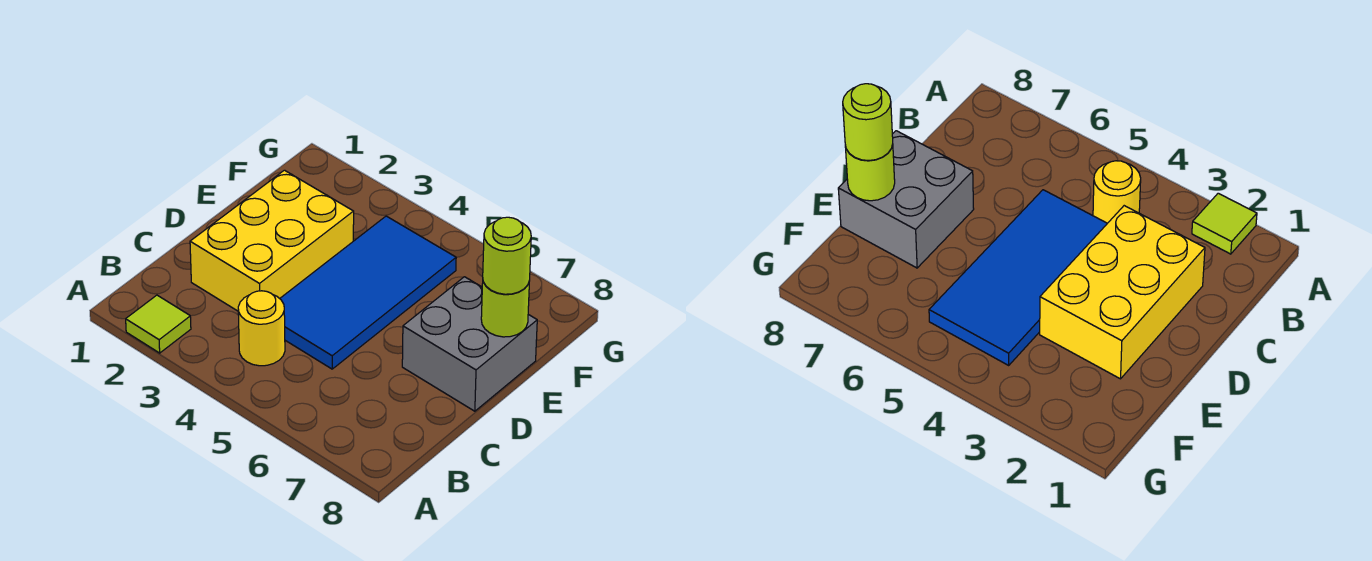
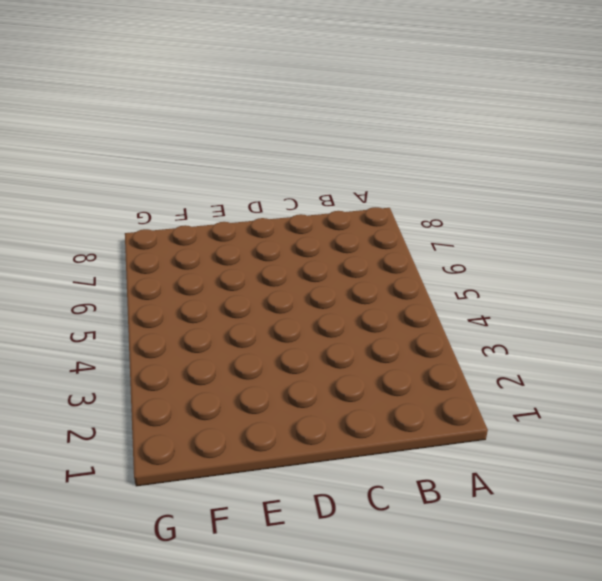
none -> lime 1x1 tile [126,295,191,353]
none -> yellow 1x1 round brick [238,291,285,366]

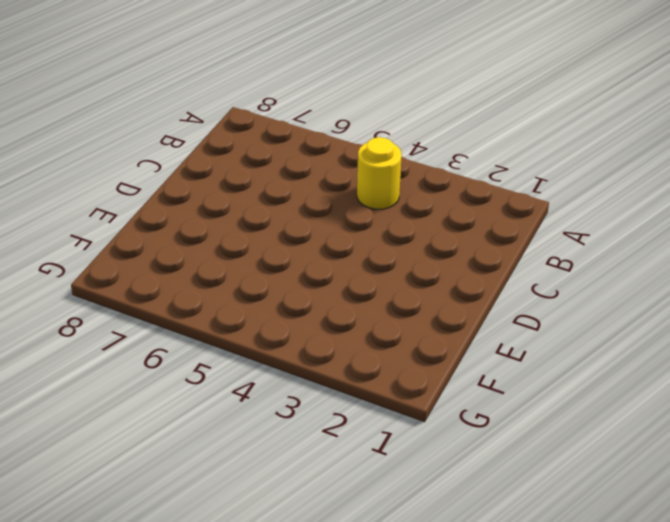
none -> lime 1x1 tile [126,295,191,353]
none -> yellow 2x3 brick [190,170,354,311]

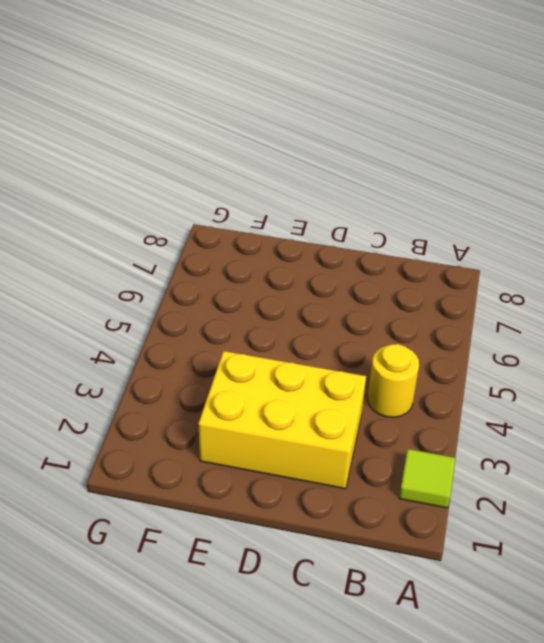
none -> blue 2x4 tile [280,216,456,369]
none -> grey 2x2 brick [402,277,537,411]

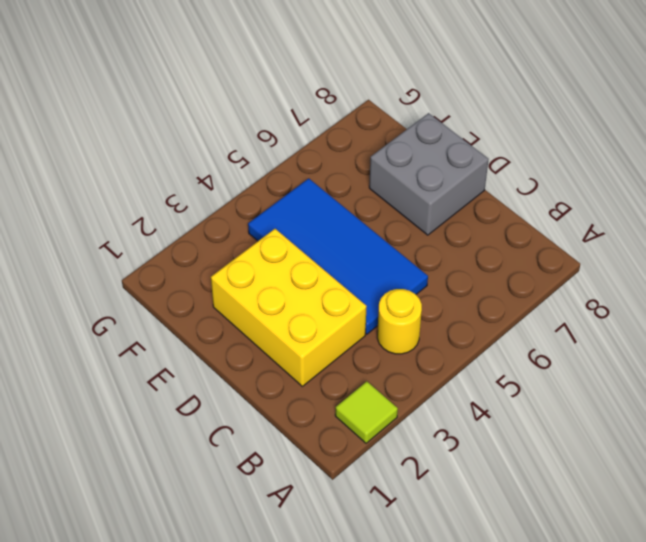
none -> lime 1x1 round brick [481,282,529,337]
none -> lime 1x1 round brick [483,217,531,294]

